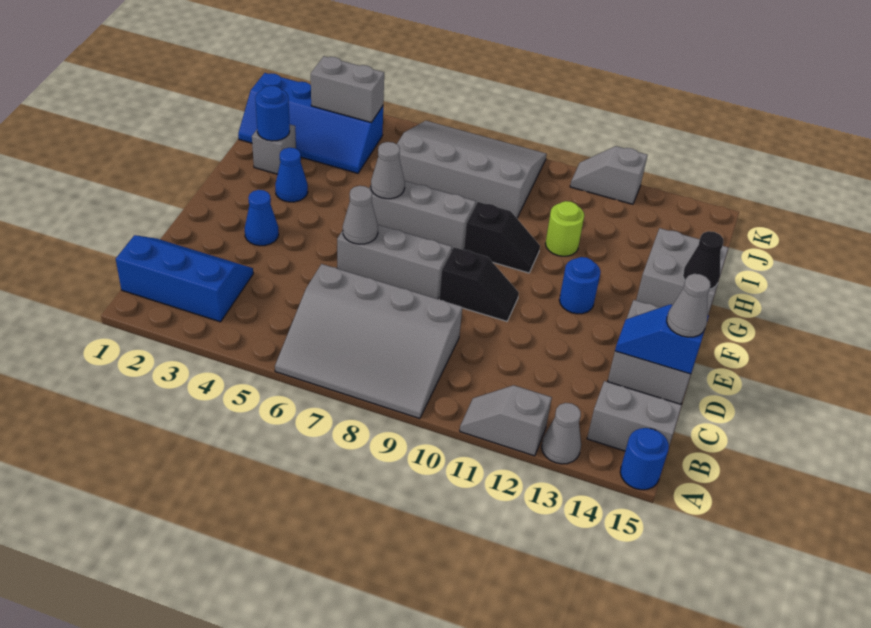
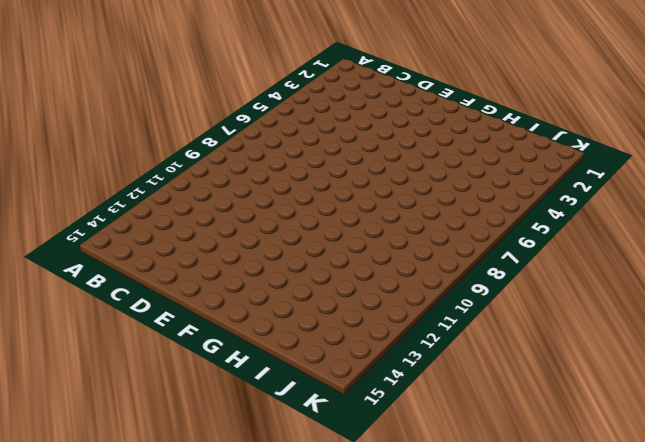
none -> grey 3x4 slope [275,264,462,419]
none -> grey 1x2 slope [460,385,552,456]
none -> grey 1x1 cone [542,403,581,464]

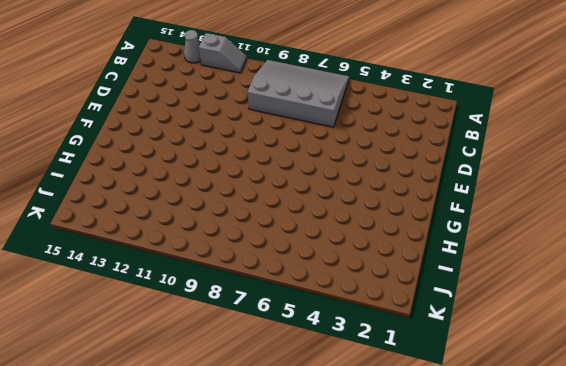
none -> blue 1x1 round brick [620,428,669,490]
none -> blue 2x3 slope [116,235,253,322]
none -> grey 1x2 brick [587,381,682,451]

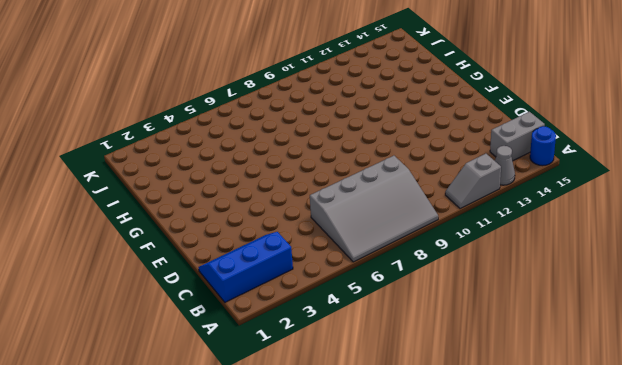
none -> grey 2x2 brick [608,300,691,404]
none -> blue 1x1 cone [245,190,279,246]
none -> grey 1x3 brick [337,225,452,299]

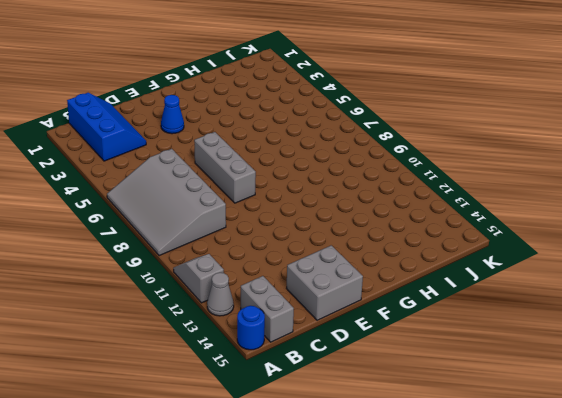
none -> black 1x2 slope [439,247,519,321]
none -> blue 1x1 round brick [559,257,601,314]
none -> blue 1x1 cone [275,148,308,202]

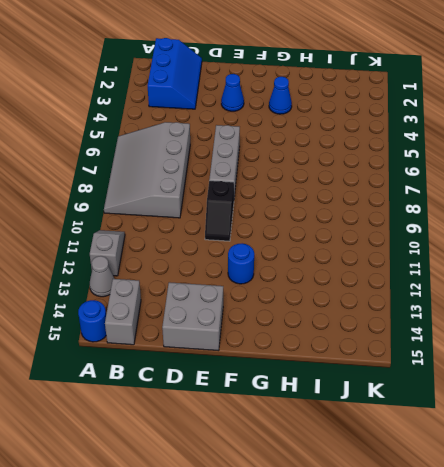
none -> grey 1x3 brick [369,181,476,250]
none -> black 1x2 slope [464,202,540,273]
none -> grey 2x2 brick [636,228,728,315]

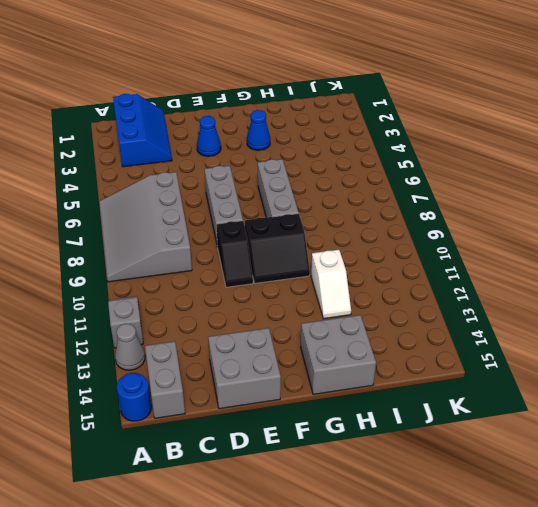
black 2x2 slope [245,214,310,283] -> black 1x2 slope [464,202,540,273]
white 1x2 slope [311,250,351,319] -> lime 1x1 round brick [545,201,584,256]
none -> blue 1x1 round brick [559,257,601,314]
none -> grey 1x1 brick [252,125,296,174]
none -> blue 2x4 slope [238,73,383,173]

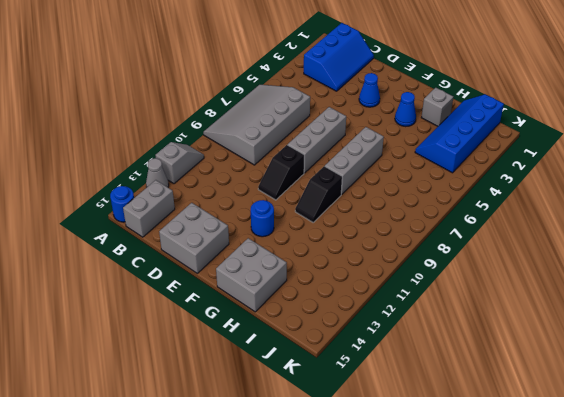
none -> lime 1x1 round brick [545,201,584,256]
none -> grey 3x4 slope [397,121,547,218]
none -> grey 1x2 slope [570,146,647,204]

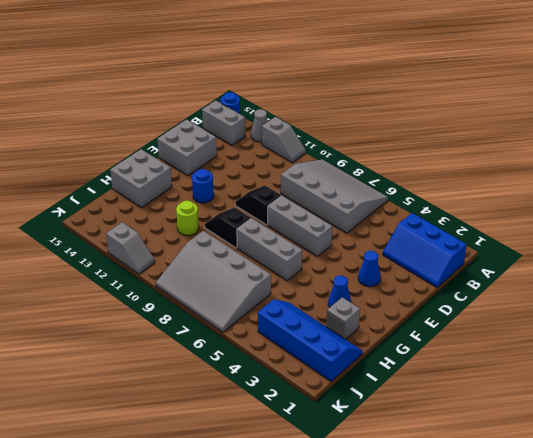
none -> blue 1x2 slope [615,304,709,374]
none -> grey 1x1 cone [343,186,378,244]
none -> grey 1x1 cone [371,142,405,199]

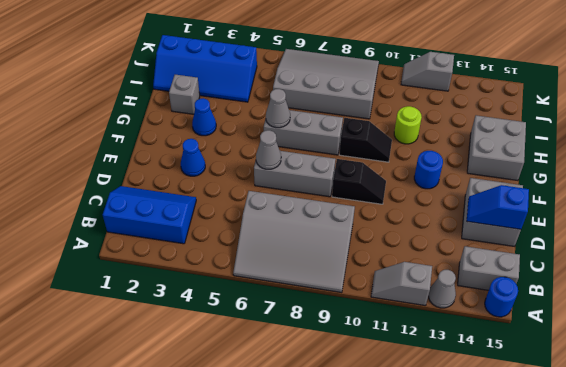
none -> black 1x1 cone [683,231,723,289]
none -> blue 1x1 round brick [255,86,290,141]
none -> grey 1x2 brick [311,56,384,122]

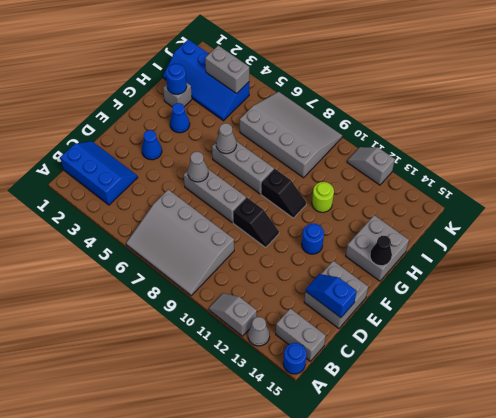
none -> grey 1x1 cone [667,274,711,337]

